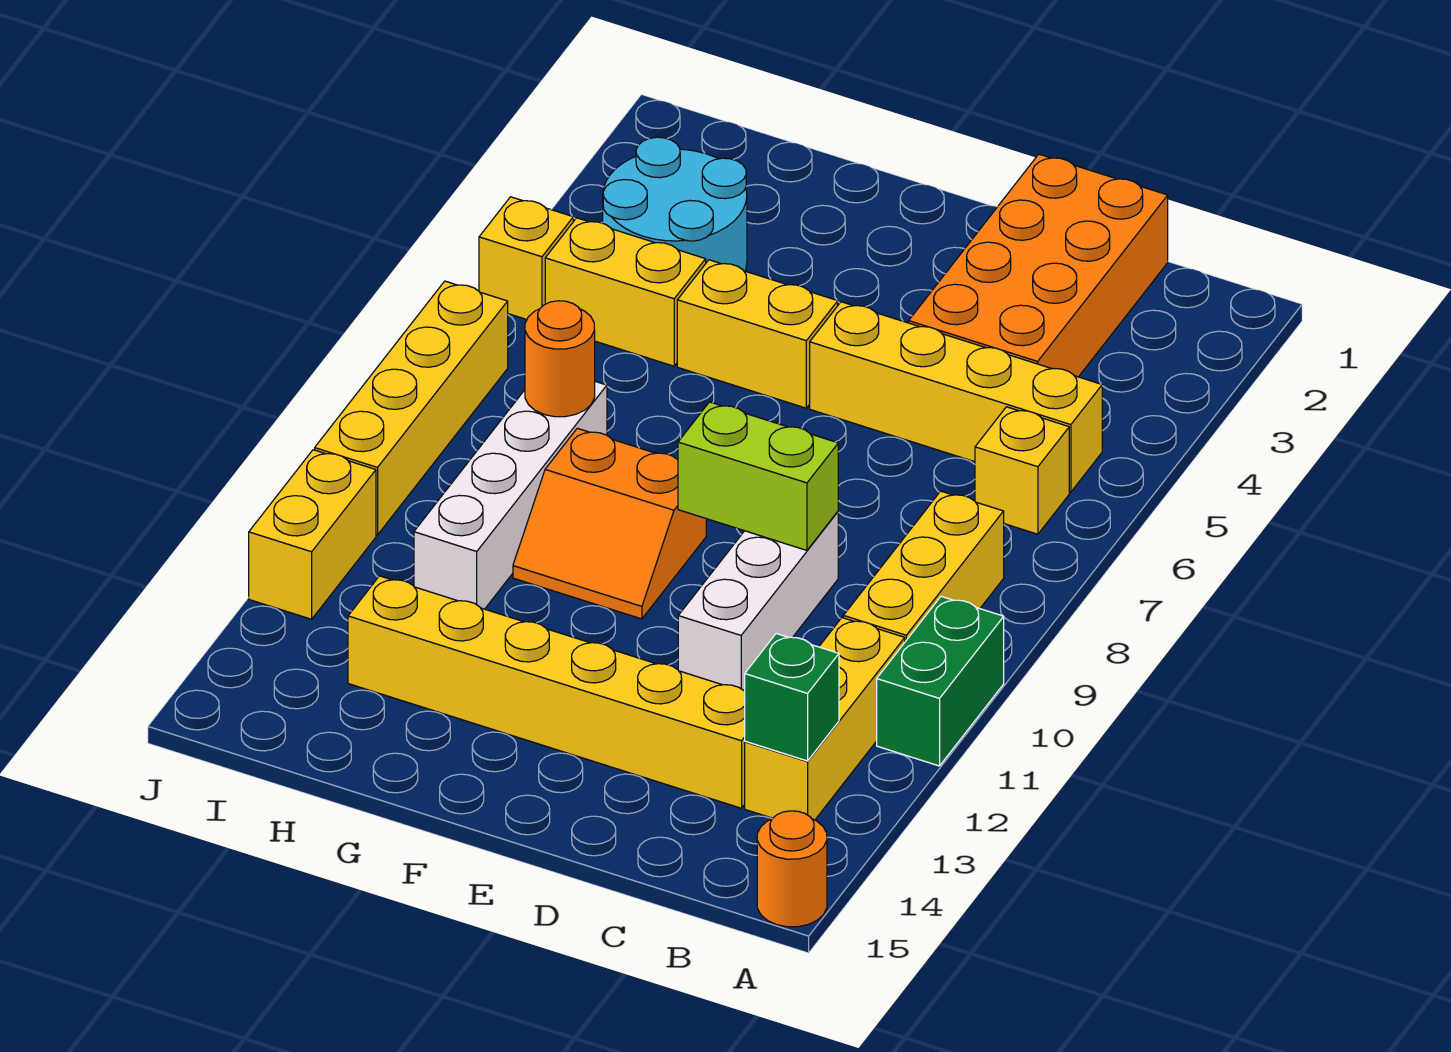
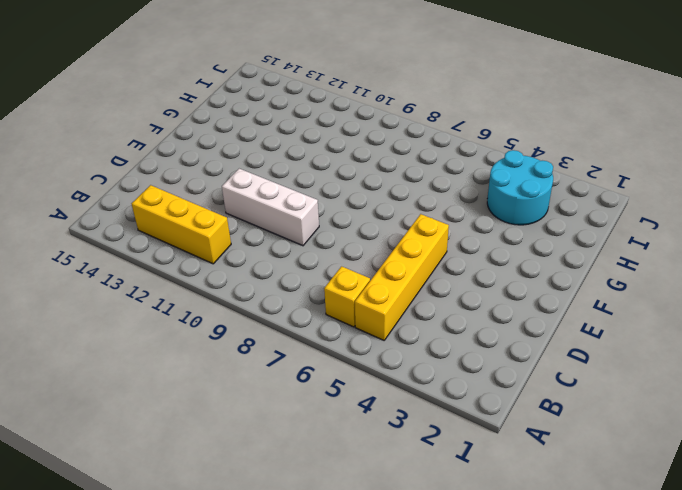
none -> green 1x2 brick [877,596,1004,766]
none -> orange 1x1 round brick [757,811,827,927]
none -> yellow 1x3 brick [843,491,1004,642]

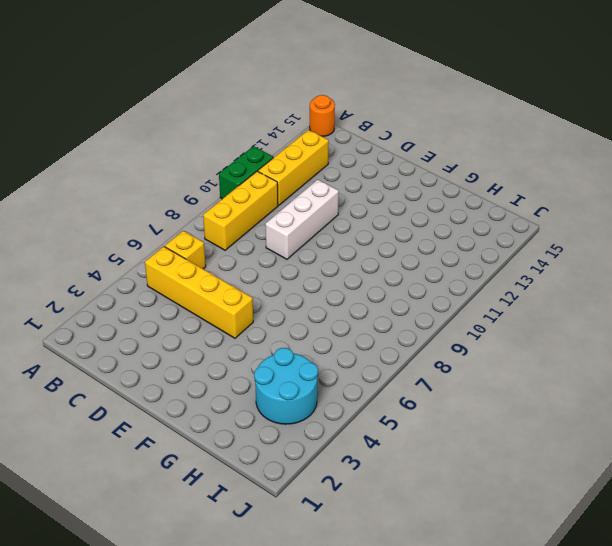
none -> orange 2x4 brick [909,154,1168,377]
none -> yellow 1x6 brick [348,576,745,808]
none -> yellow 1x2 brick [677,260,838,408]

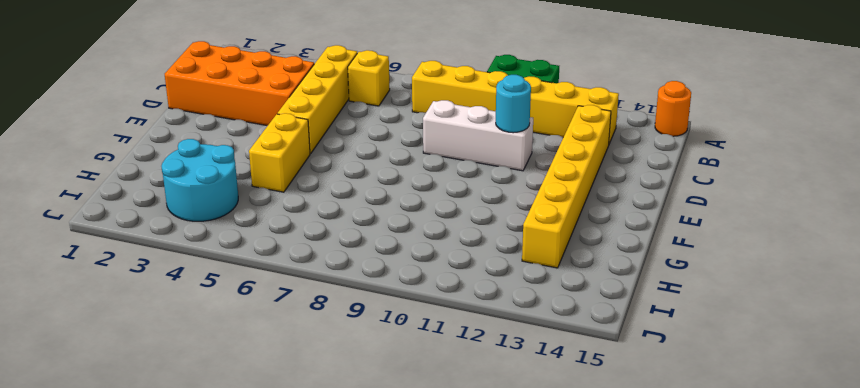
cyan 1x1 round brick [496,75,531,133] -> none
none -> orange 2x2 slope [513,428,706,619]
none -> yellow 1x2 brick [545,218,706,366]
none -> white 1x4 brick [414,382,607,609]

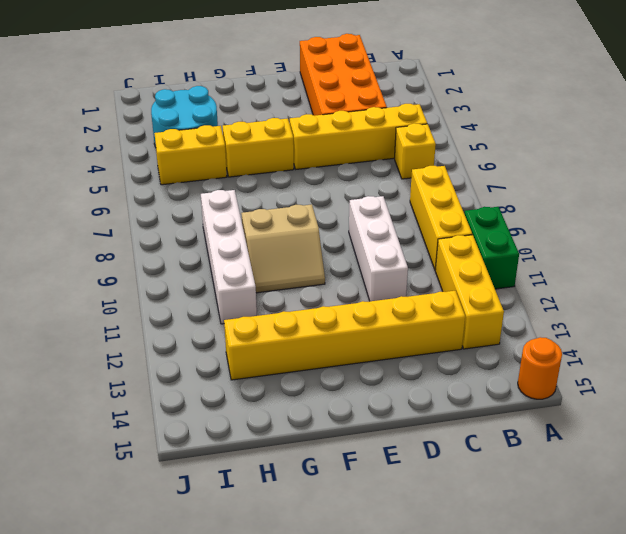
tan 2x2 slope [241,204,325,293] -> orange 2x2 slope [513,428,706,619]
none -> yellow 1x1 brick [479,197,573,320]
none -> yellow 1x4 brick [315,281,508,535]
none -> yellow 1x2 brick [249,450,376,619]

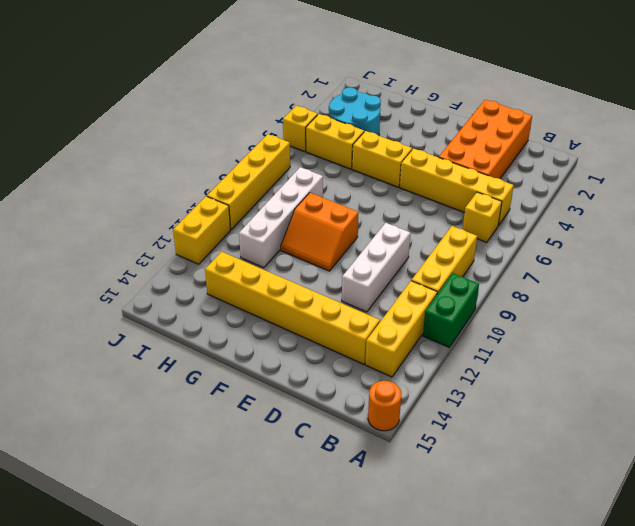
none -> green 1x1 brick [745,634,839,761]
none -> lime 1x2 brick [678,402,838,550]
none -> orange 1x1 round brick [525,301,595,417]

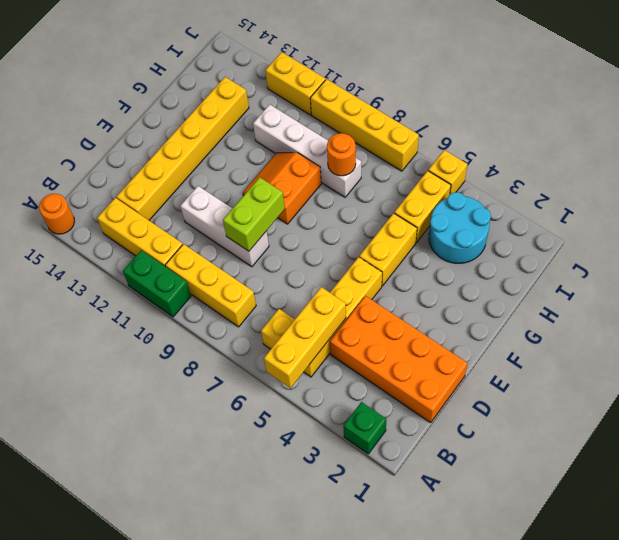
green 1x1 brick [343,402,386,454] -> green 1x1 brick moved to [745,634,839,761]
yellow 1x3 brick [264,287,346,388] -> none

